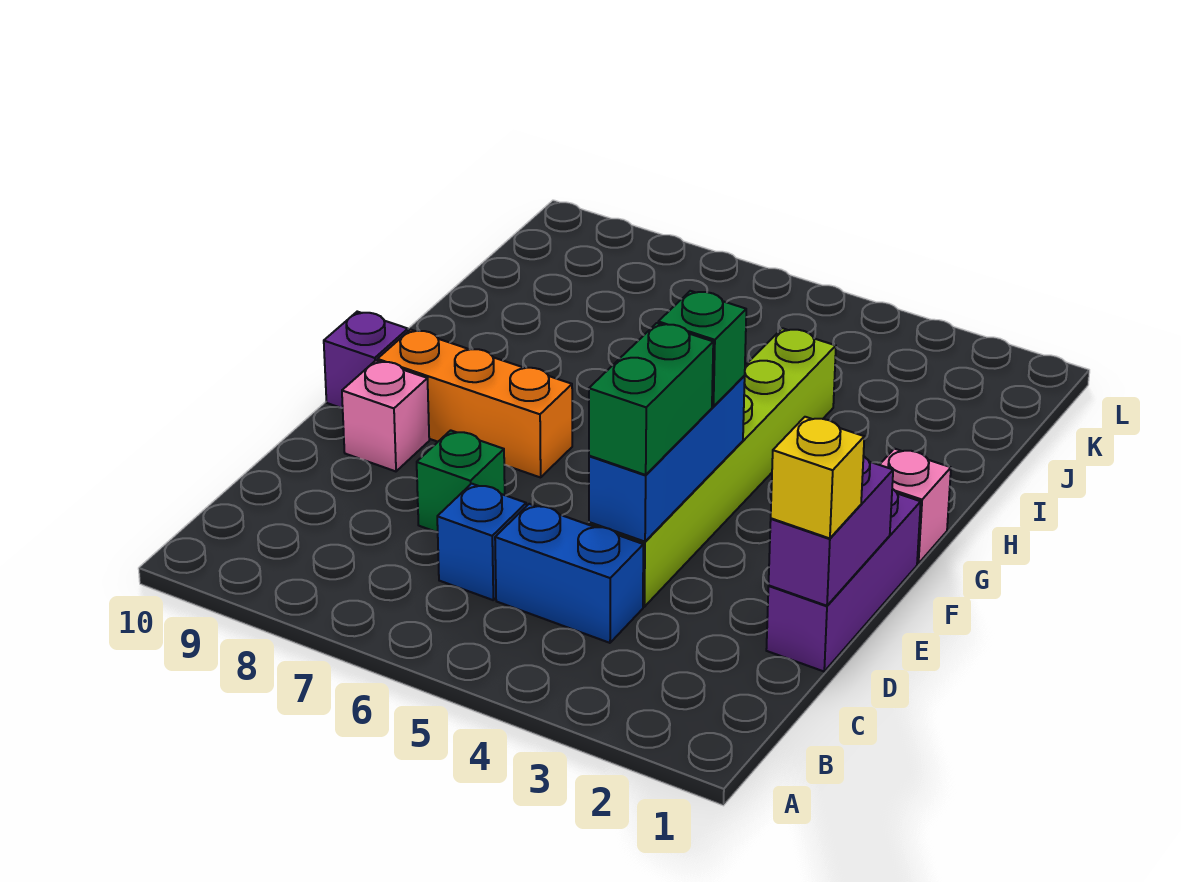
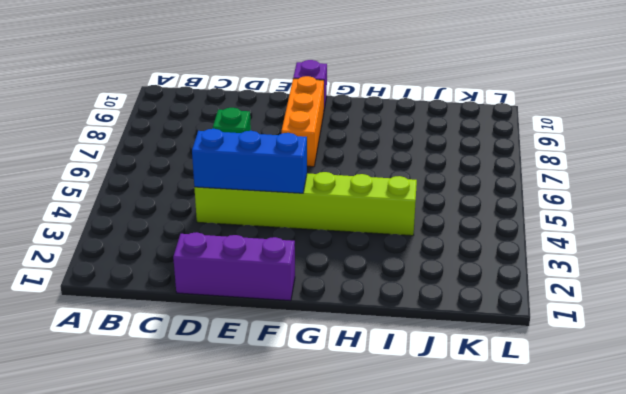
none -> blue 1x2 brick [495,504,643,643]
none -> blue 1x1 brick [437,484,526,600]
none -> pink 1x1 brick [342,361,429,471]

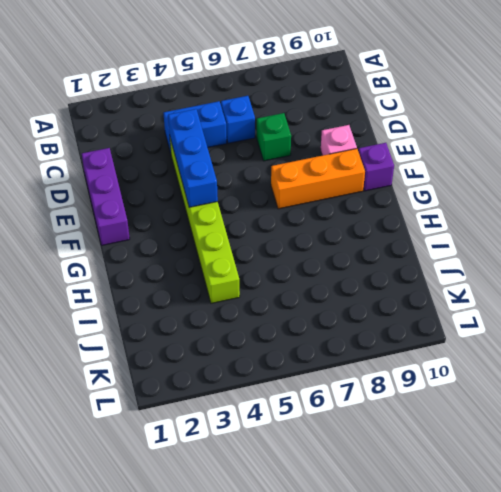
none -> pink 1x1 brick [880,449,951,564]
none -> purple 1x2 brick [769,456,893,606]
none -> yellow 1x1 brick [771,417,864,538]

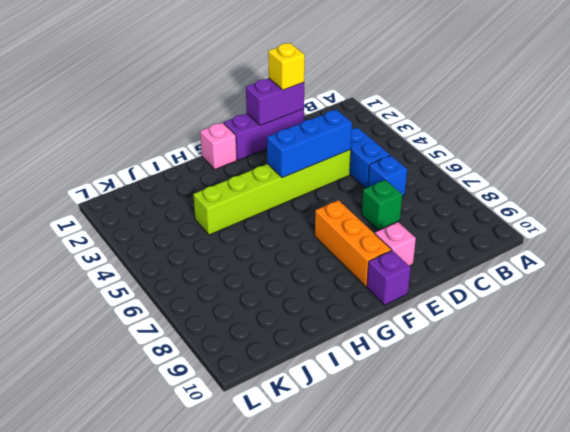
none -> green 1x2 brick [589,323,713,475]
none -> green 1x1 brick [658,291,746,407]

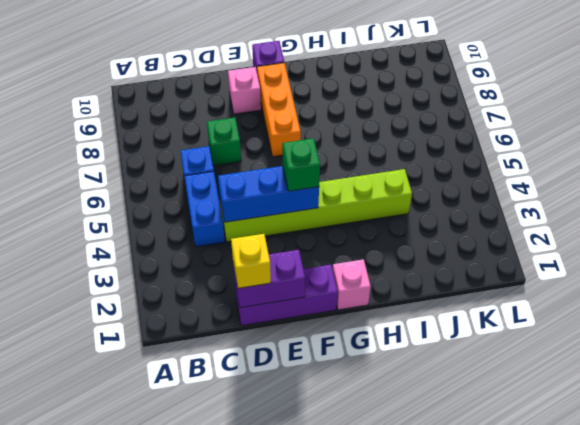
none -> green 1x2 brick [589,323,713,475]

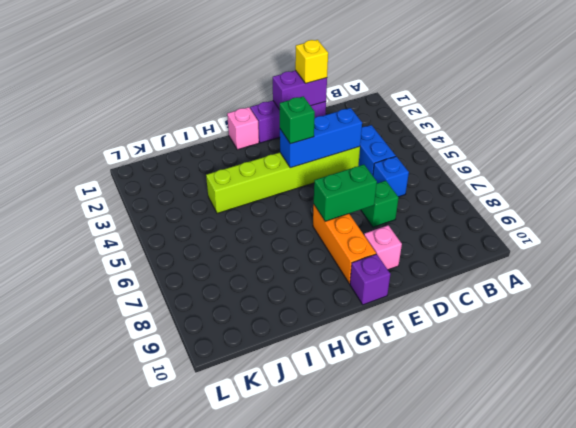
green 1x2 brick [314,165,377,221] -> green 1x2 brick moved to [589,323,713,475]

